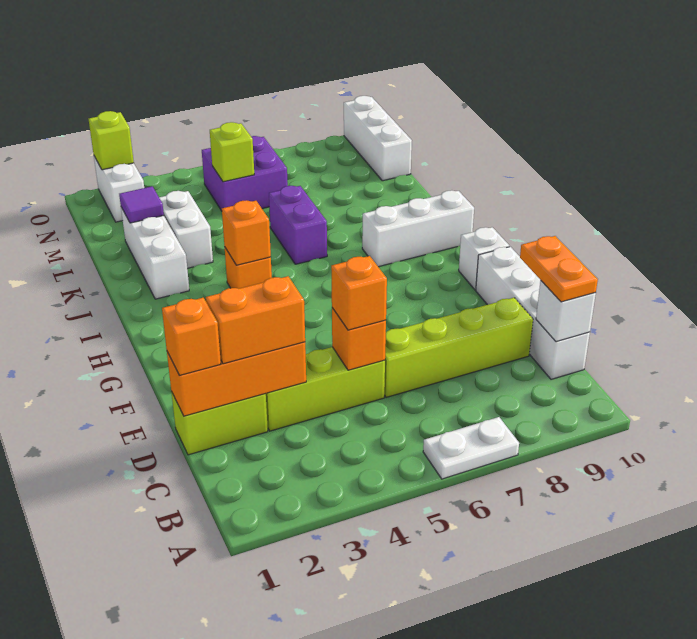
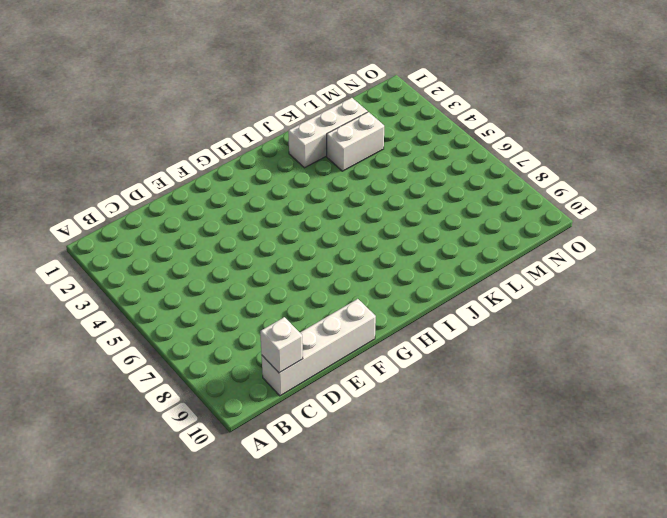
none -> white 1x2 plate [423,417,519,479]
none -> lime 1x2 brick [171,392,268,455]
none -> lime 1x3 brick [266,347,385,431]

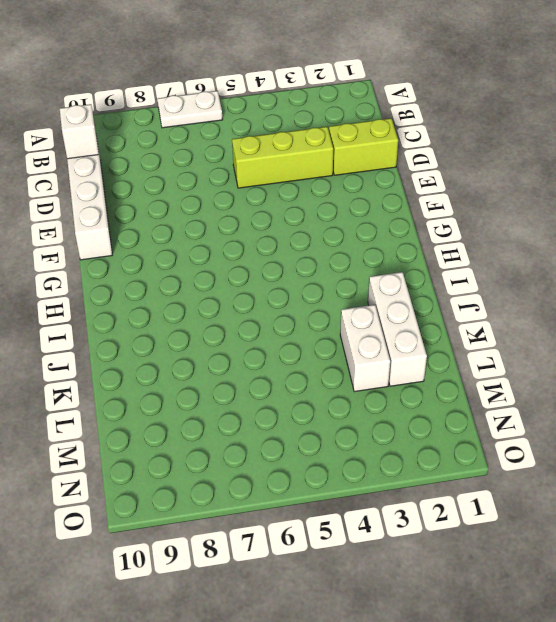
none -> lime 1x4 brick [384,298,533,397]
none -> white 1x1 brick [459,227,509,290]
none -> orange 1x1 brick [225,248,272,289]

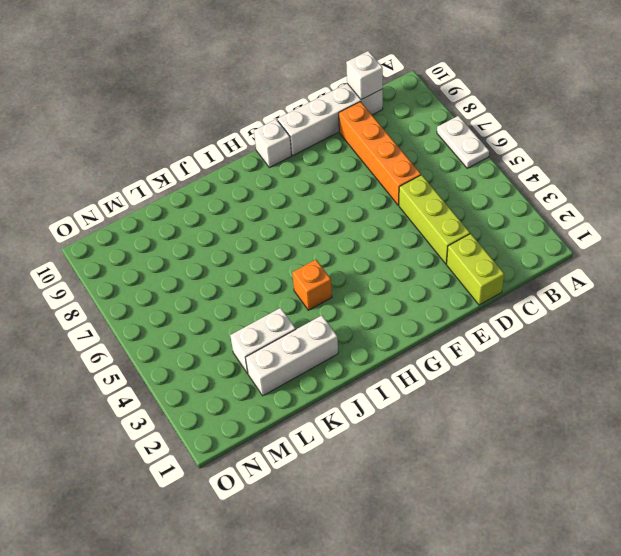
orange 1x4 brick [339,102,421,205] -> lime 1x4 brick [384,298,533,397]
none -> white 1x3 brick [362,190,474,267]
none -> purple 1x2 brick [269,186,327,264]
none -> purple 2x2 brick [202,136,288,211]

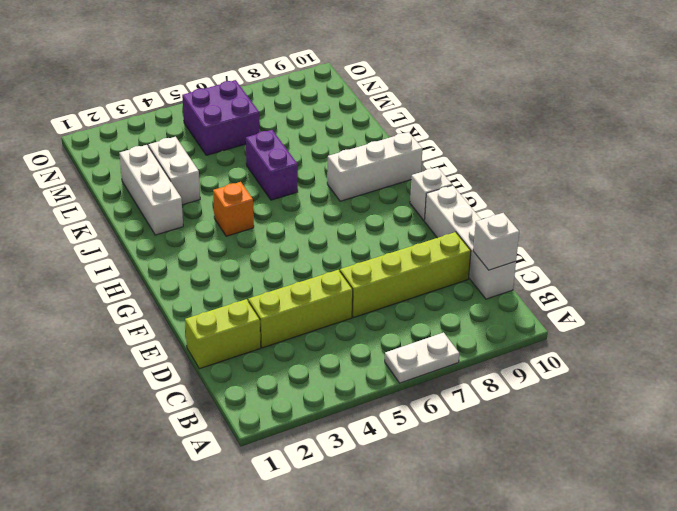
none -> white 1x3 brick [344,96,412,181]
none -> white 1x2 brick [94,156,144,222]
none -> orange 1x3 brick [167,342,306,416]

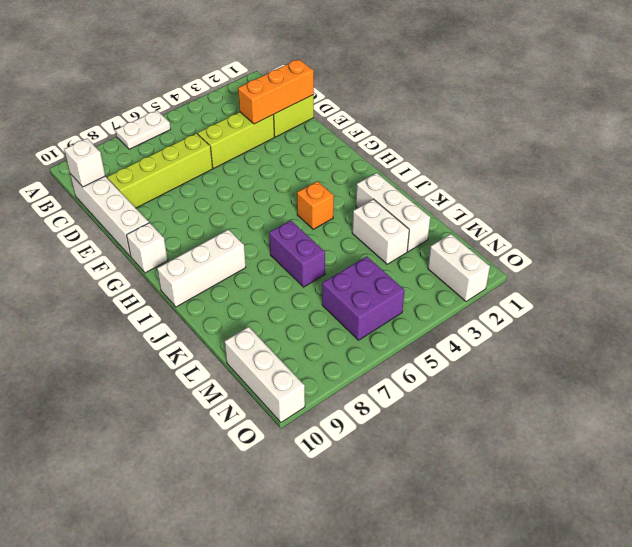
none -> orange 1x1 brick [332,308,386,370]
none -> orange 1x1 brick [222,200,271,265]
none -> purple 1x1 tile [119,186,164,223]

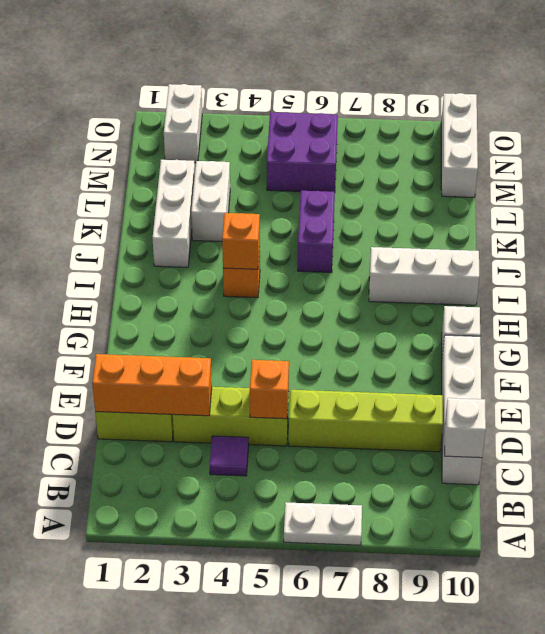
purple 1x1 tile [210,436,249,476] -> purple 1x1 tile moved to [119,186,164,223]
none -> lime 1x1 brick [210,122,254,182]
none -> lime 1x1 brick [89,111,134,170]
none -> orange 1x2 plate [520,236,598,302]

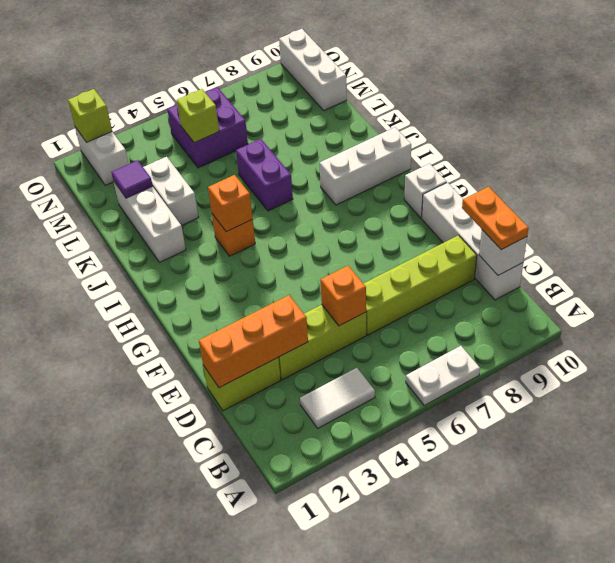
white 1x2 tile [300,368,375,428] -> none
none -> orange 1x1 brick [162,298,221,375]
none -> orange 1x2 brick [206,276,305,364]
none -> orange 1x1 brick [331,256,387,330]

